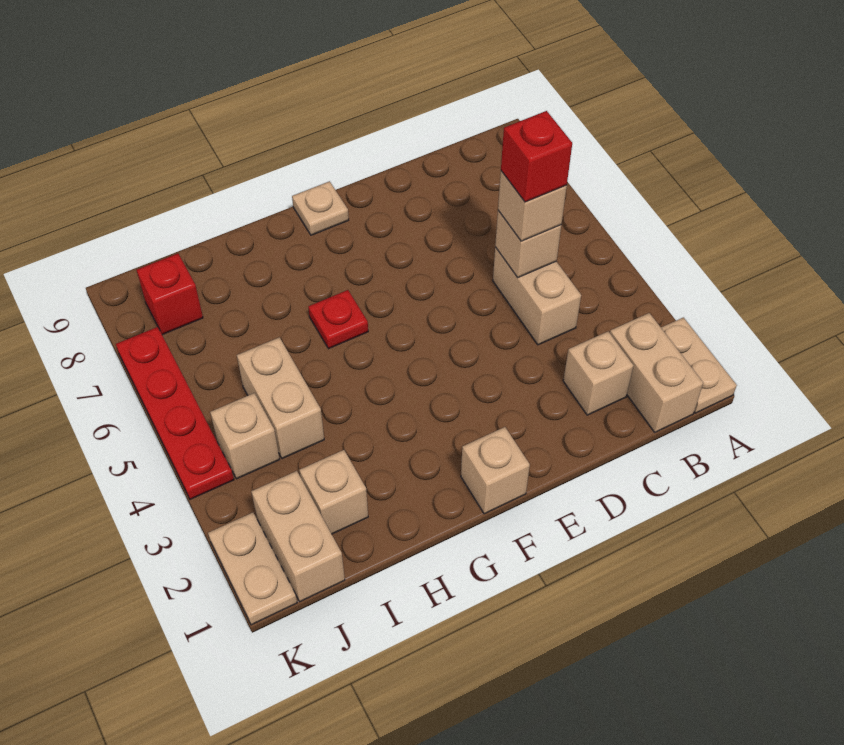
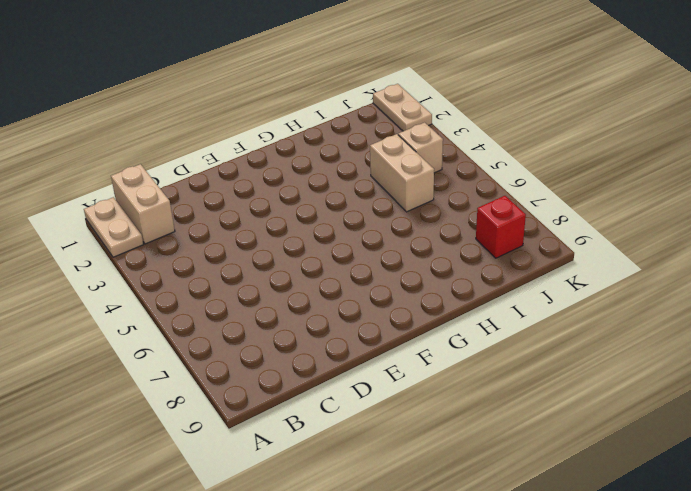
none -> tan 1x1 brick [563,332,634,415]
none -> tan 1x2 brick [493,247,581,345]
none -> tan 1x1 brick [461,427,530,514]

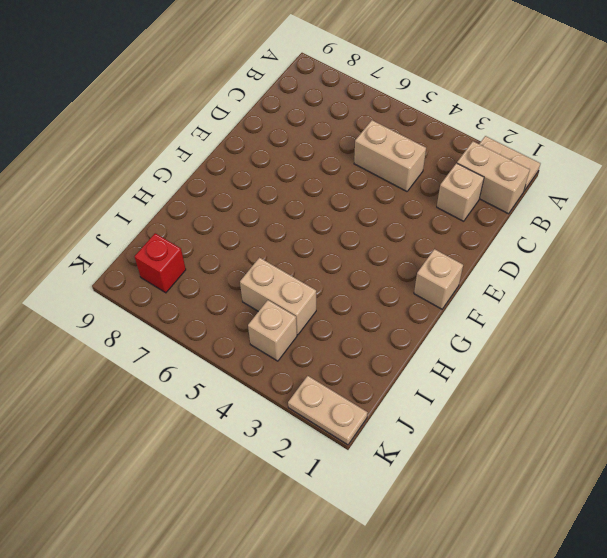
none -> tan 1x1 plate [292,181,349,235]
none -> red 1x1 plate [308,290,368,349]
none -> tan 1x1 brick [299,450,368,534]

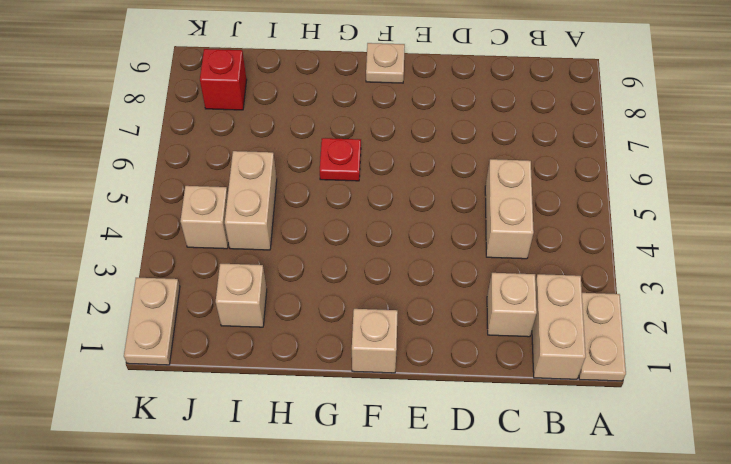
none -> tan 1x2 brick [251,471,345,602]
none -> red 1x4 plate [116,327,234,499]
none -> tan 1x1 brick [495,211,561,277]

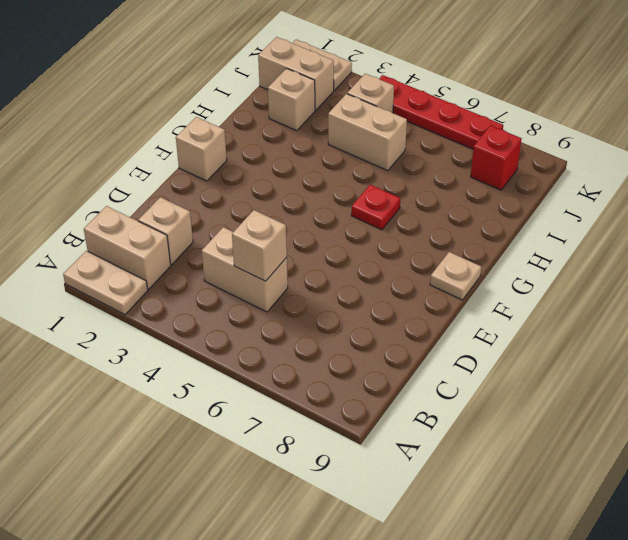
none -> tan 1x1 brick [498,171,567,241]
none -> red 1x1 brick [501,111,572,202]

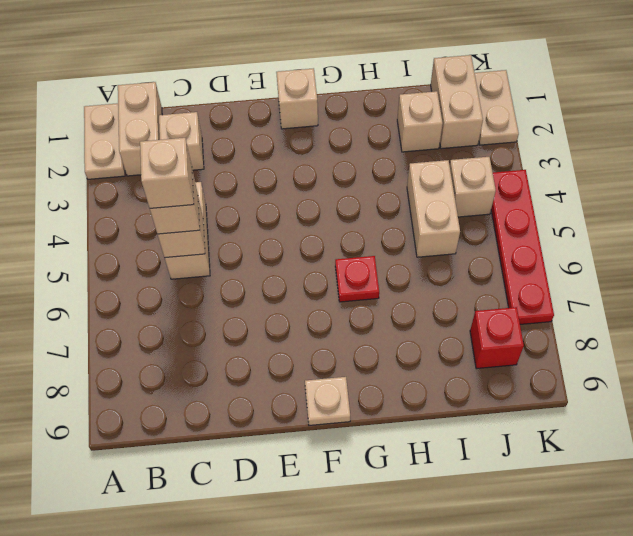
tan 1x1 brick [140,138,194,208] -> red 1x1 brick [501,111,572,202]

